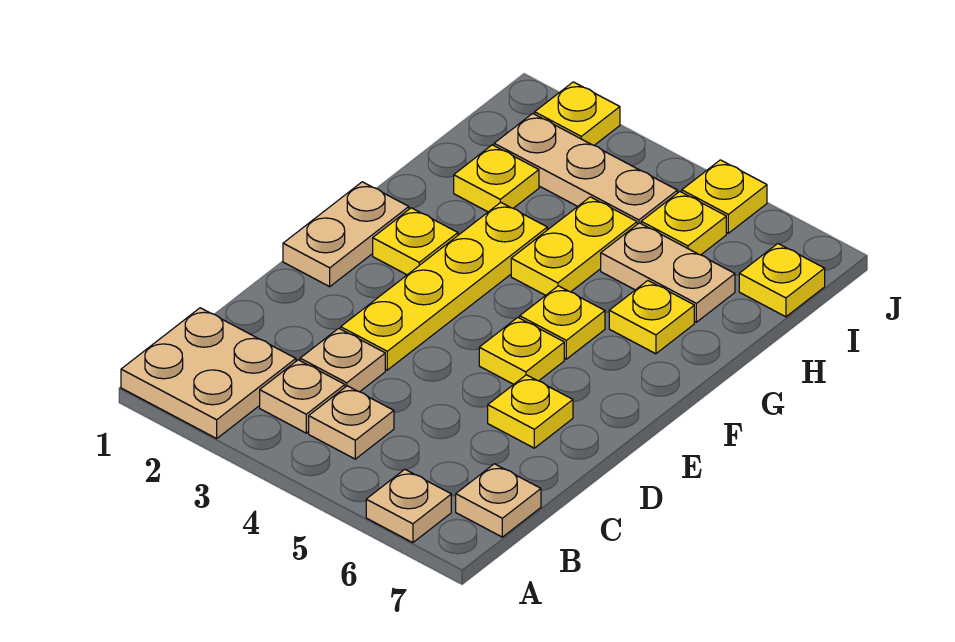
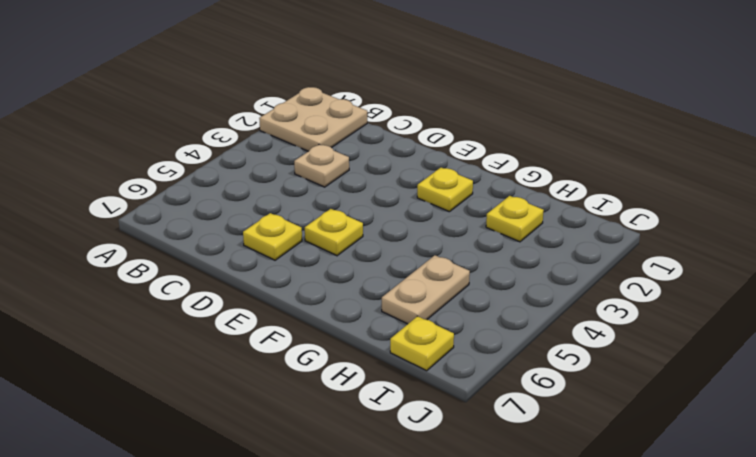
none -> tan 1x1 plate [366,469,451,543]
none -> tan 1x1 plate [260,360,345,433]
none -> tan 1x1 plate [309,386,394,459]

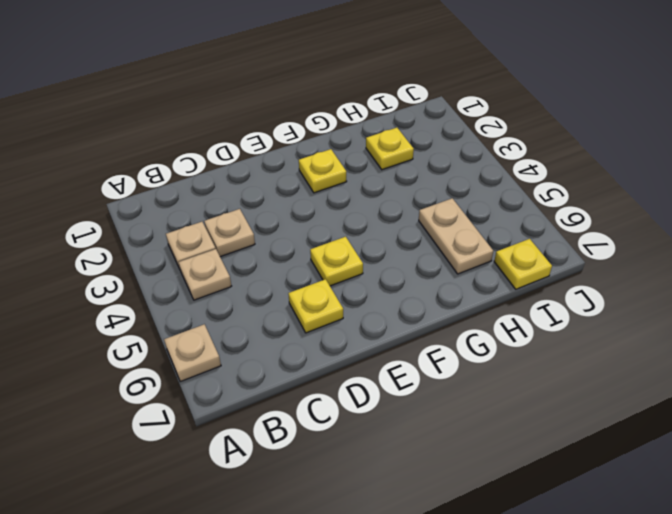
none -> tan 2x2 plate [121,308,296,438]
none -> tan 1x1 plate [456,464,541,537]
none -> yellow 1x4 plate [341,202,547,370]

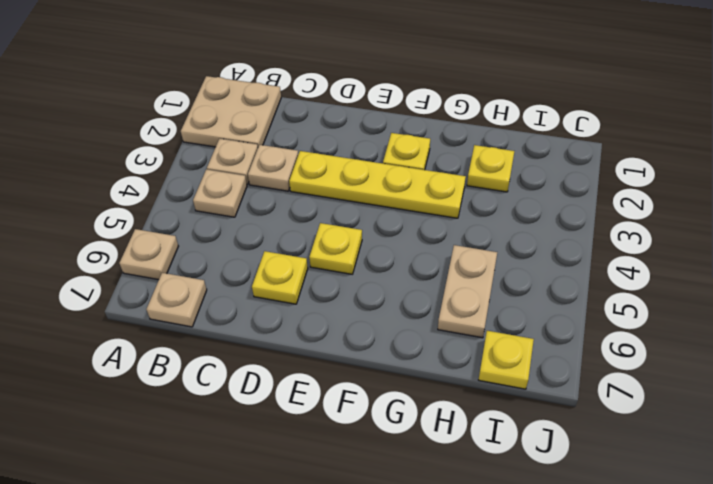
none -> tan 1x2 plate [283,182,409,287]
none -> yellow 1x1 plate [520,286,605,359]
none -> yellow 1x2 plate [511,197,637,295]

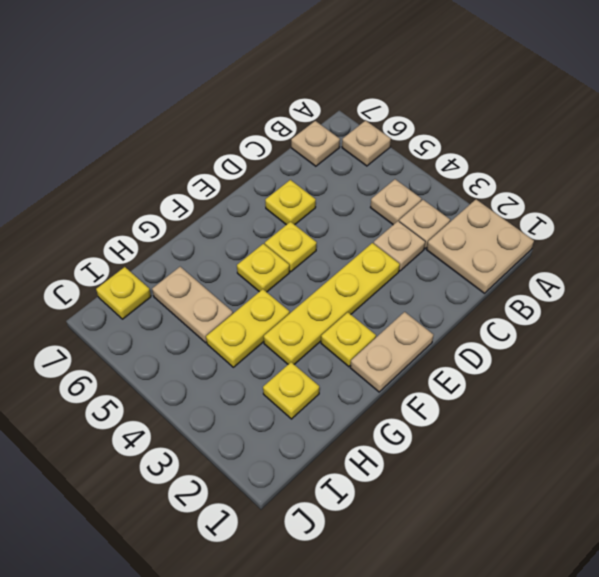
none -> yellow 1x1 plate [609,281,694,354]
none -> tan 1x3 plate [494,113,677,224]
none -> yellow 1x1 plate [641,192,726,255]

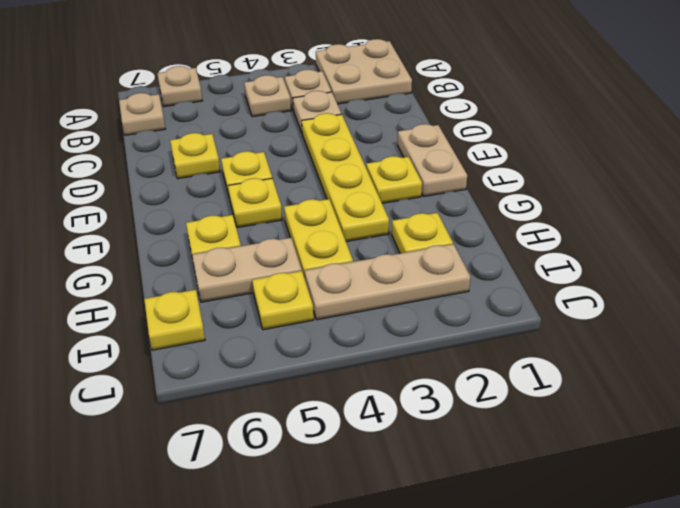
none -> yellow 1x1 plate [535,82,620,145]
none -> yellow 1x1 plate [682,160,767,233]

